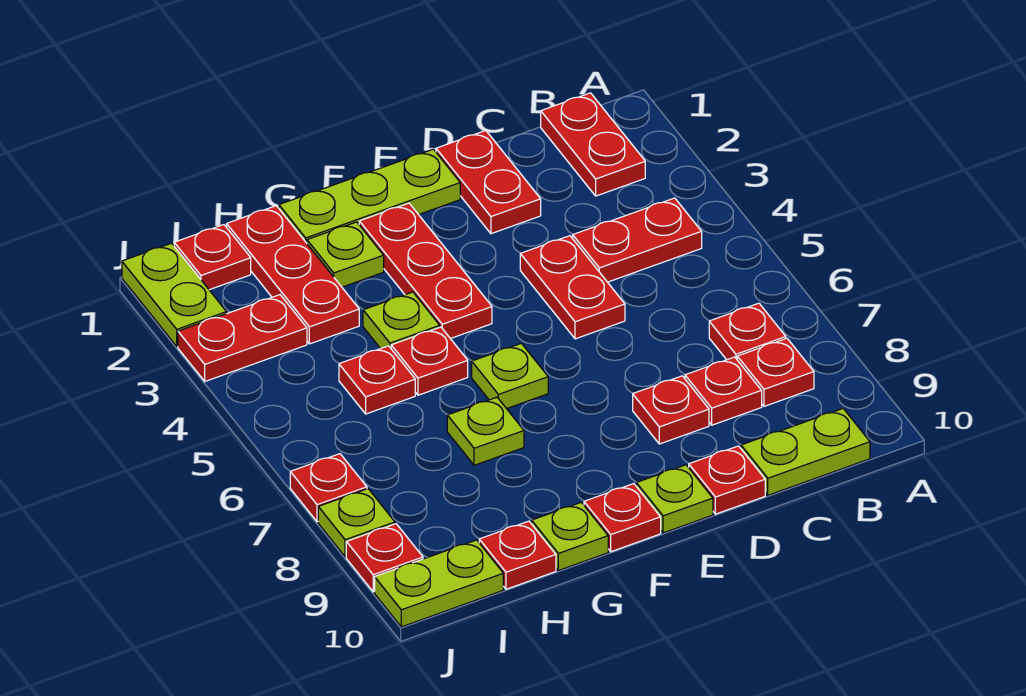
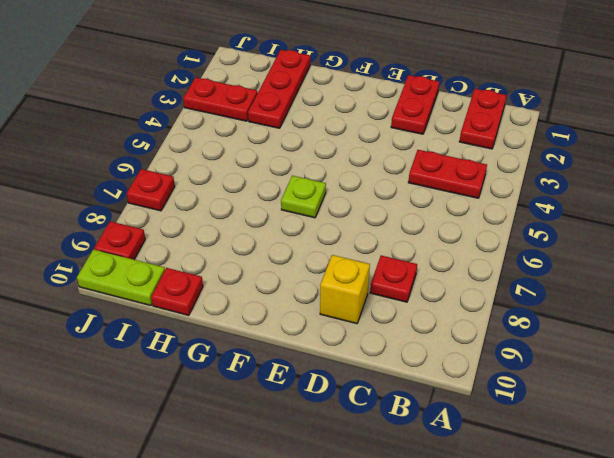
yellow 1x1 brick [320,255,370,324] -> none
none -> red 1x1 plate [709,303,786,360]
none -> red 1x1 plate [737,338,814,406]
none -> lime 1x2 plate [741,409,870,495]
none -> red 1x2 plate [520,236,625,339]

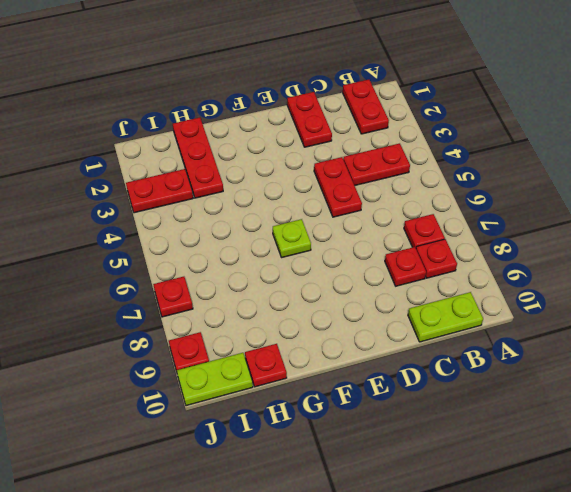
none -> red 1x1 plate [633,376,709,444]
none -> red 1x1 plate [689,446,765,514]
none -> lime 1x3 plate [279,149,460,243]
none -> lime 1x1 plate [636,465,713,533]

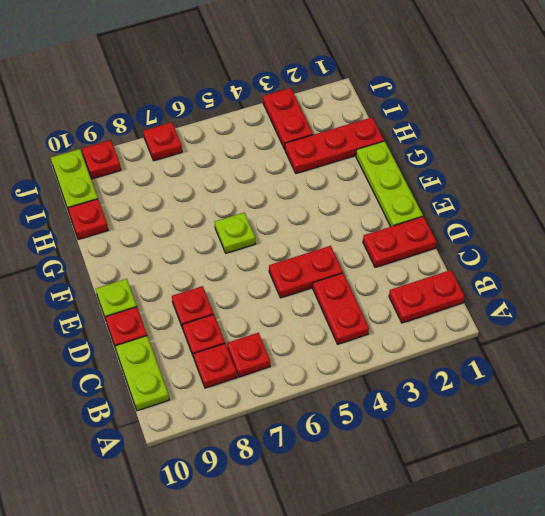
none -> red 1x3 plate [359,203,492,339]
none -> red 1x1 plate [584,484,661,552]
none -> lime 1x1 plate [307,222,384,287]
none -> lime 1x1 plate [363,292,440,349]

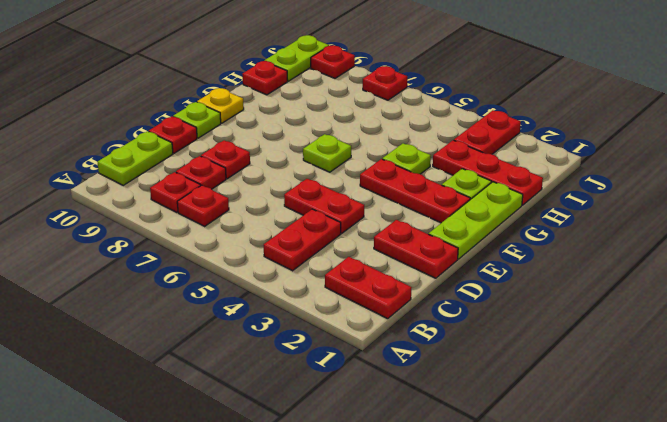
yellow 1x1 plate [197,88,244,123] -> red 1x1 plate [584,484,661,552]
none -> red 1x1 plate [391,327,468,395]
none -> lime 1x1 plate [447,397,524,465]
none -> lime 1x1 plate [532,502,608,571]
none -> red 1x1 plate [339,346,415,414]

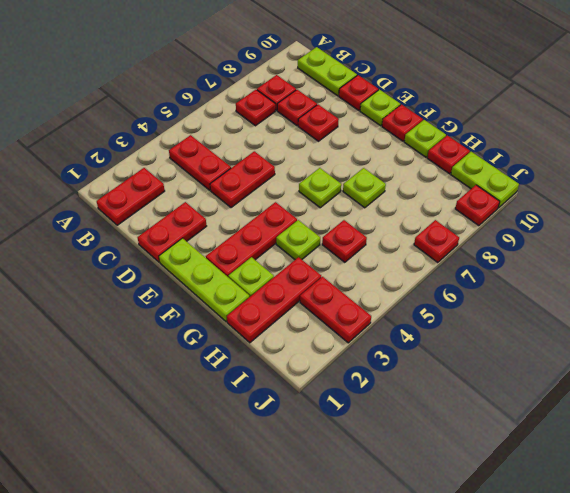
none -> red 1x1 plate [391,327,468,395]
none -> red 1x1 plate [174,225,251,290]
none -> lime 1x2 plate [122,243,226,346]
none -> lime 1x1 plate [318,489,395,557]

